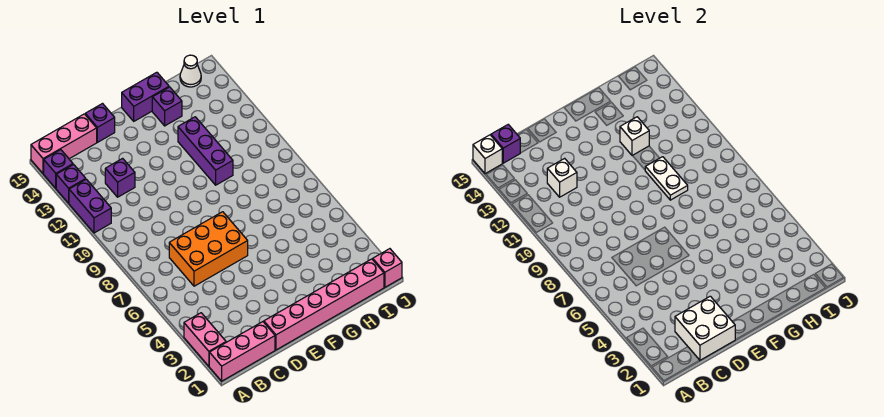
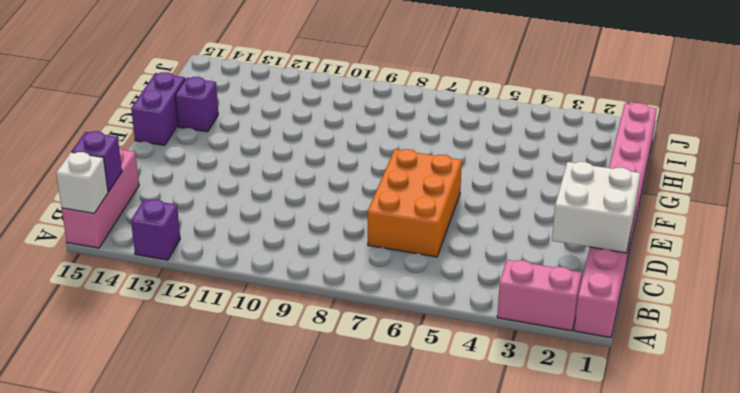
none -> purple 1x2 brick [69,179,111,233]
none -> purple 1x1 brick [44,150,73,188]
none -> purple 1x1 brick [105,158,135,197]

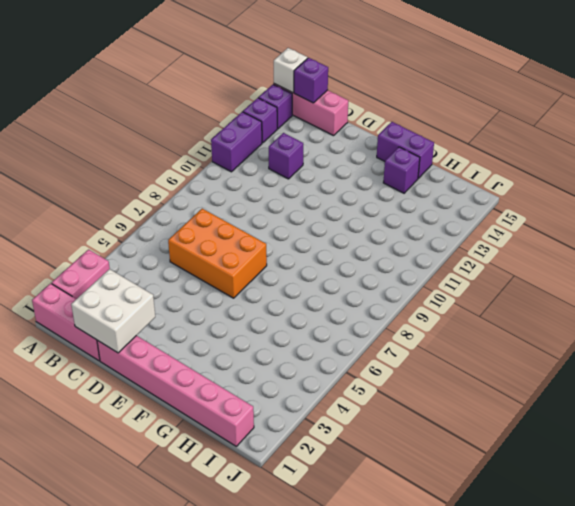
none -> purple 1x1 brick [85,104,115,142]
none -> purple 1x3 brick [178,117,233,185]
none -> white 1x1 cone [180,55,201,87]

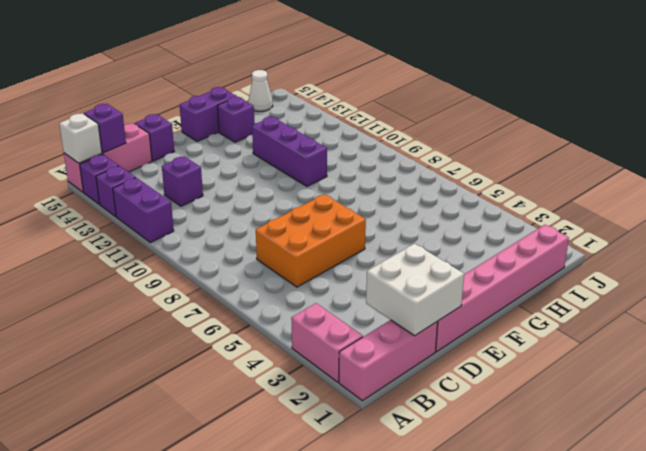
none -> pink 1x1 brick [373,249,402,287]
none -> white 1x1 brick [547,158,577,197]
none -> white 1x2 plate [645,157,688,200]

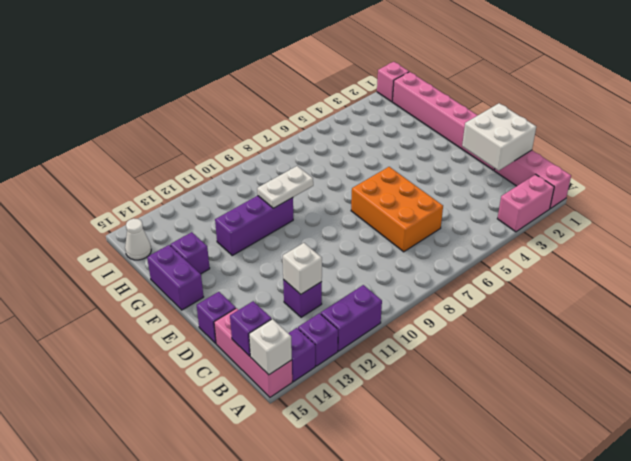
none -> white 1x1 brick [620,117,649,156]

